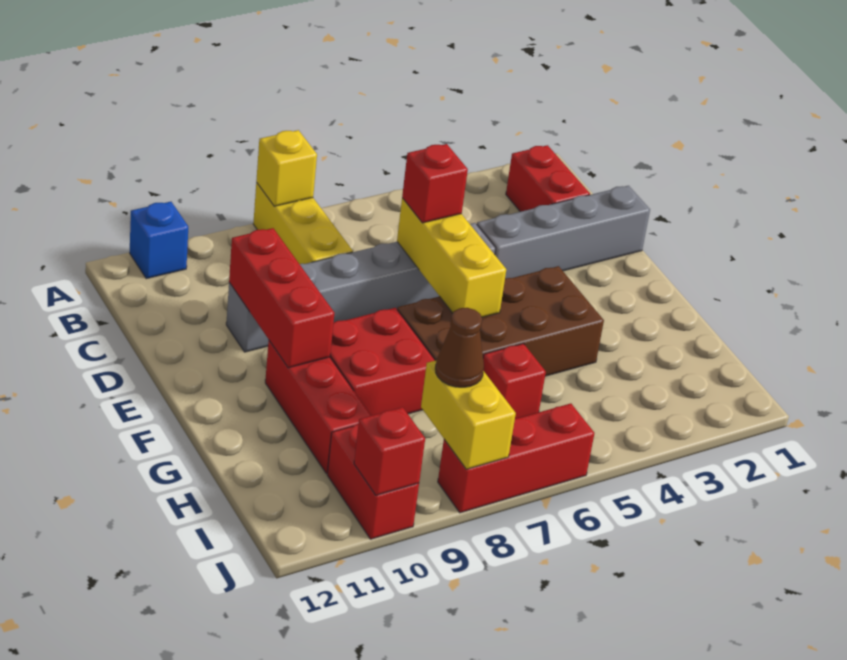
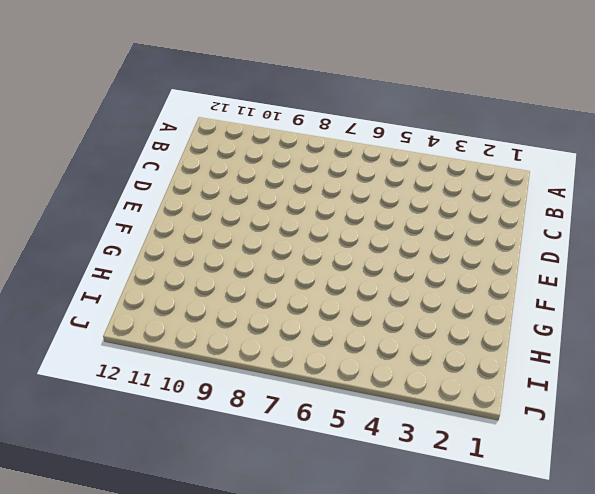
none -> yellow 1x3 brick [253,183,353,264]
none -> blue 1x1 brick [130,202,188,279]
none -> red 1x2 brick [506,145,590,212]

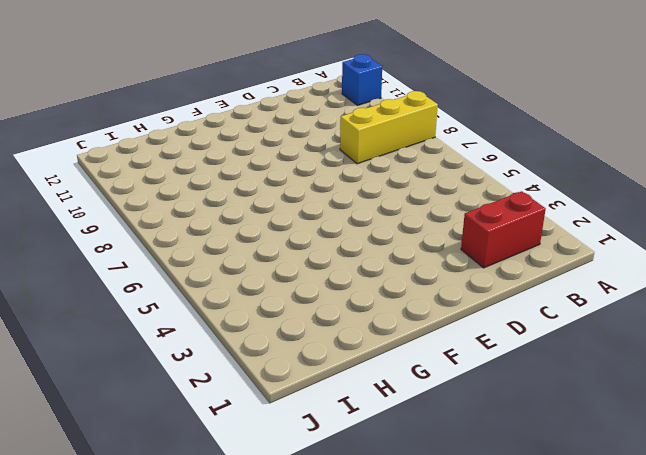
none -> grey 1x4 brick [477,186,650,278]
none -> grey 1x6 brick [226,223,496,352]
none -> brown 2x4 brick [397,266,604,376]

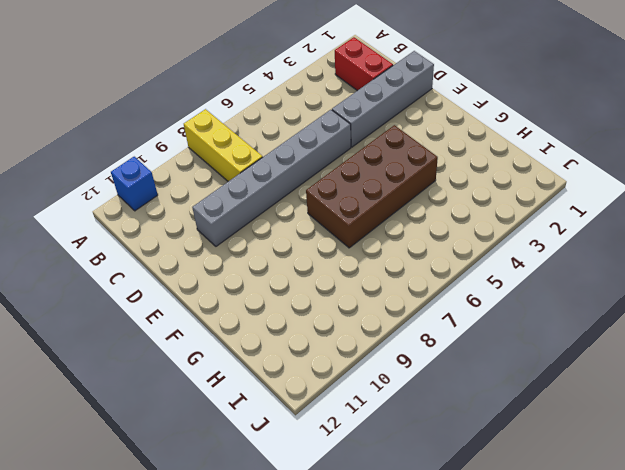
none -> red 2x2 brick [330,308,435,416]
none -> red 1x3 brick [265,341,371,474]
none -> red 1x1 brick [483,344,546,419]

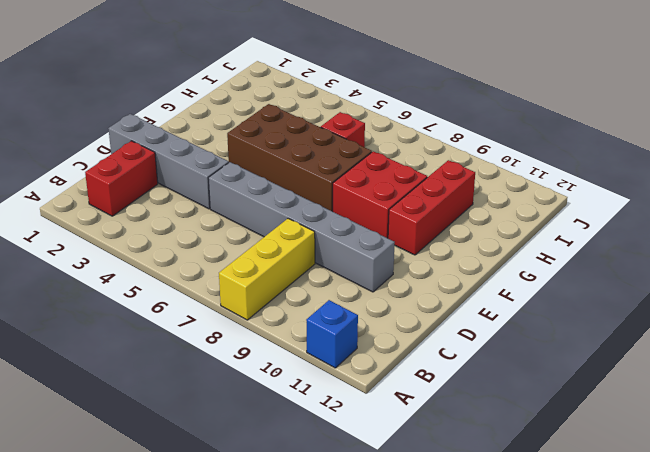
none -> red 1x2 brick [327,424,419,539]
none -> red 1x3 brick [438,403,594,513]
none -> yellow 1x1 brick [256,130,317,206]

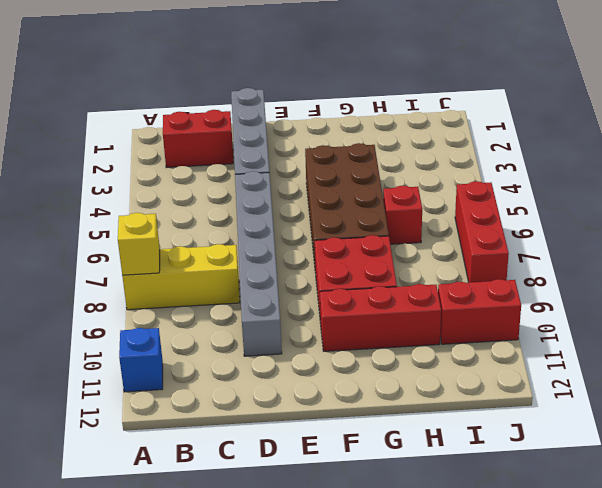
none -> yellow 1x3 brick [397,198,506,317]
none -> red 1x3 brick [229,228,334,368]
none -> yellow 1x2 brick [421,361,516,469]

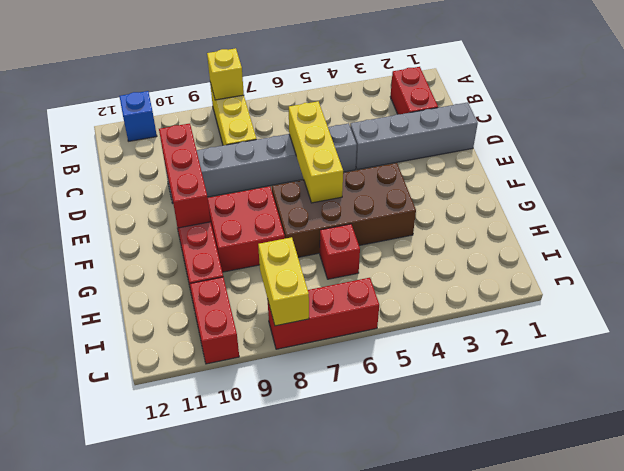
none -> red 1x1 brick [354,407,425,495]
none -> red 1x1 brick [402,144,468,223]
none -> brown 1x1 cone [435,308,484,387]

